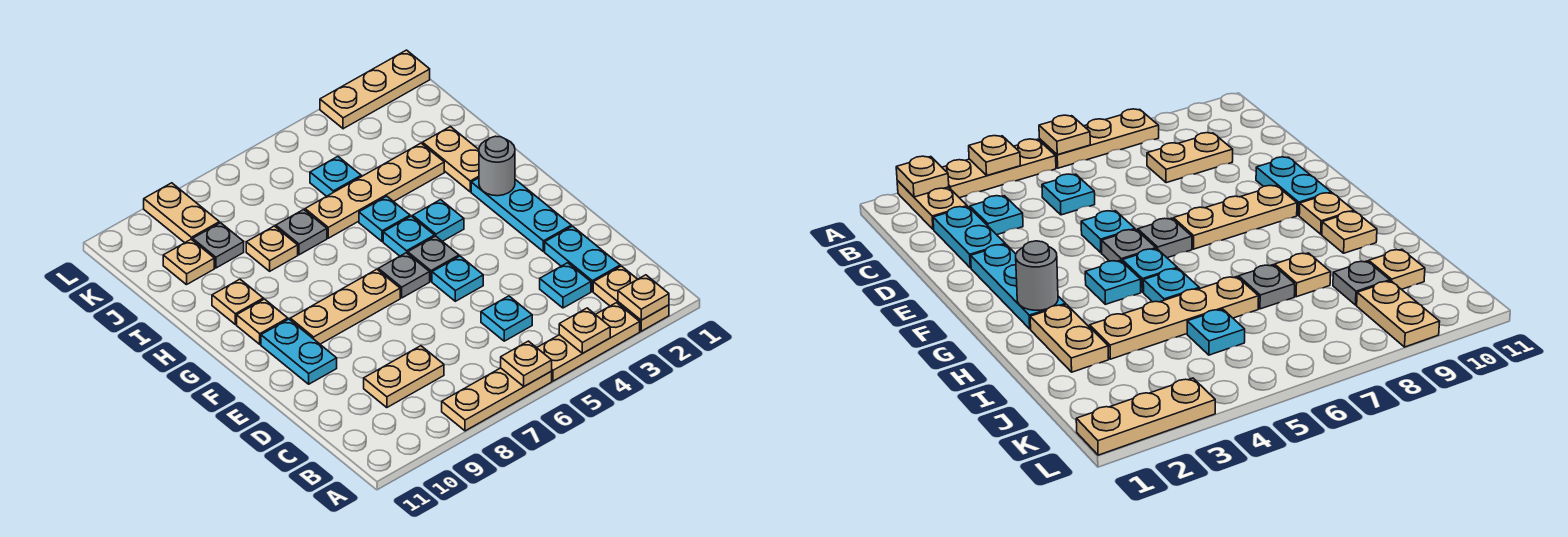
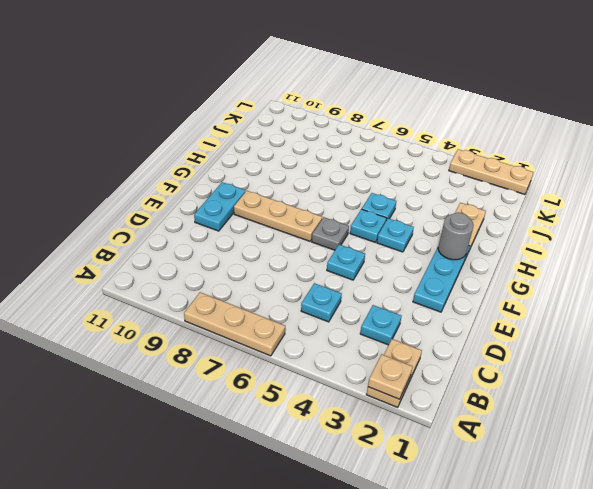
none -> tan 1x3 plate [537,303,640,381]
none -> cyan 1x2 plate [545,226,620,291]
none -> tan 1x2 plate [364,346,444,408]
none -> grey 1x1 plate [408,236,459,281]

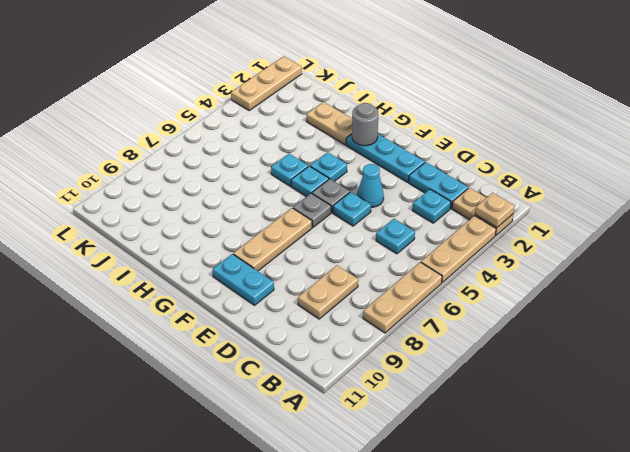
cyan 1x1 cone [357,164,384,207] -> none
none -> tan 1x1 plate [237,299,288,344]
none -> tan 1x1 plate [212,279,263,324]
none -> tan 1x4 plate [305,143,444,238]
none -> grey 1x1 plate [276,209,327,255]

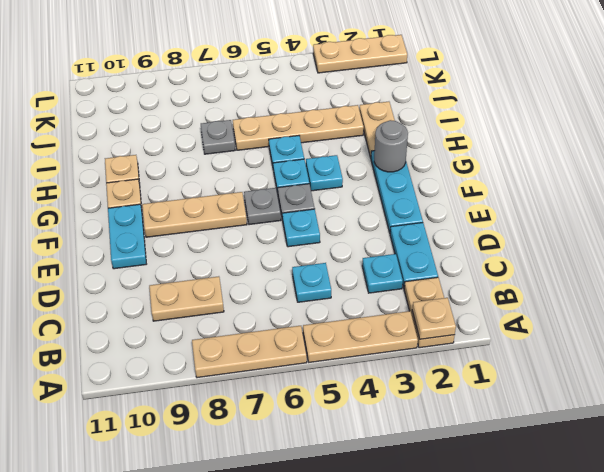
none -> tan 1x1 plate [246,226,298,271]
none -> cyan 1x1 plate [310,157,361,196]
none -> grey 1x1 plate [193,223,244,268]
none -> tan 1x1 plate [163,239,214,285]

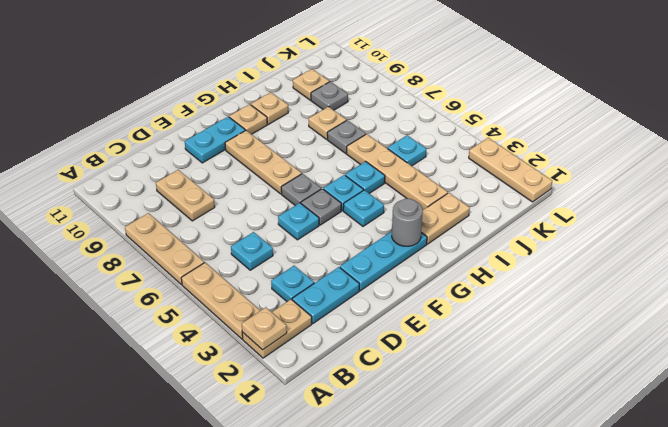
none -> tan 1x2 plate [144,183,219,243]
none -> tan 1x1 plate [559,308,610,353]
none -> tan 1x1 plate [501,341,552,386]

